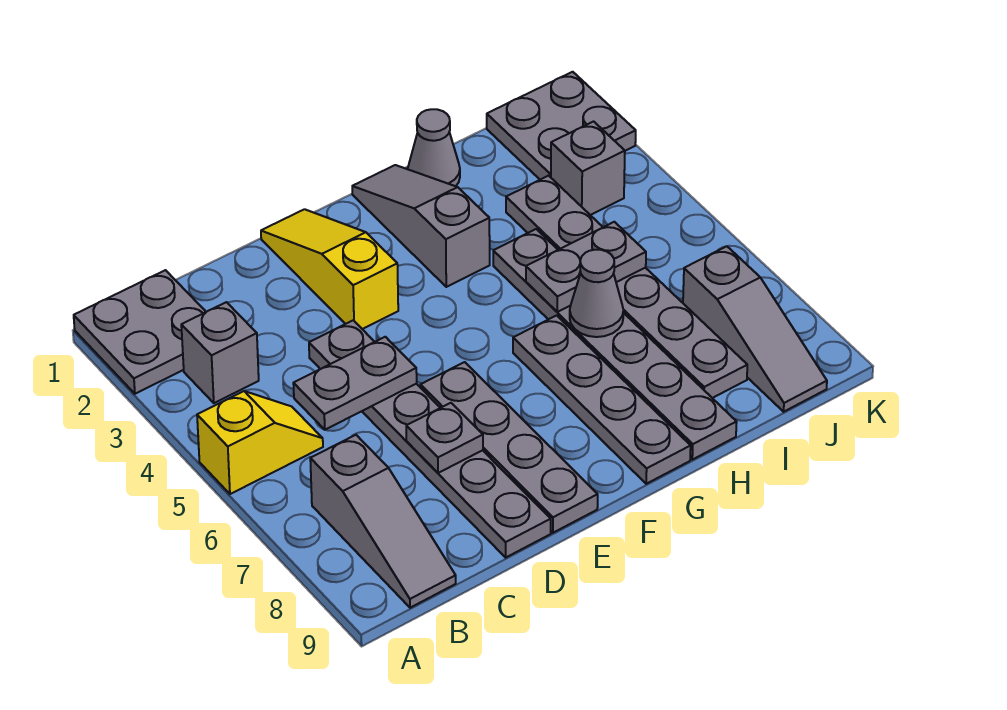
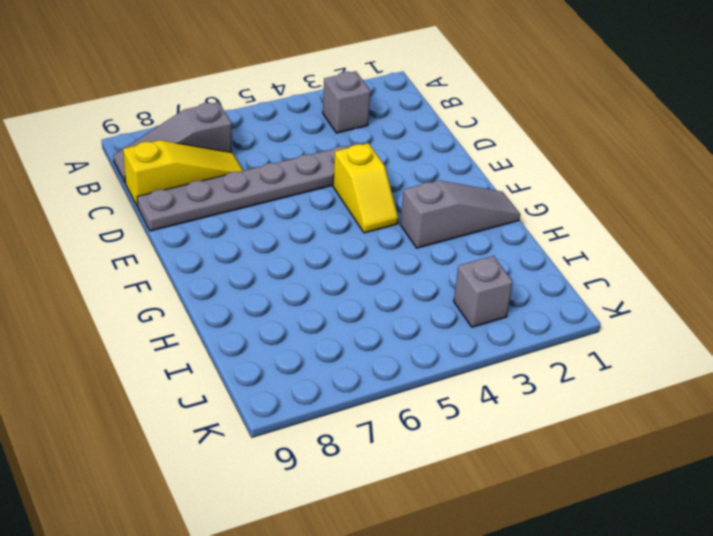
yellow 1x3 slope [123,140,243,207] -> yellow 1x3 slope moved to [261,209,398,329]
yellow 1x2 slope [333,143,398,233] -> yellow 1x2 slope moved to [197,391,323,494]
none -> grey 2x2 plate [74,270,206,394]
none -> grey 1x4 plate [420,362,598,533]
none -> grey 1x4 plate [513,315,691,484]

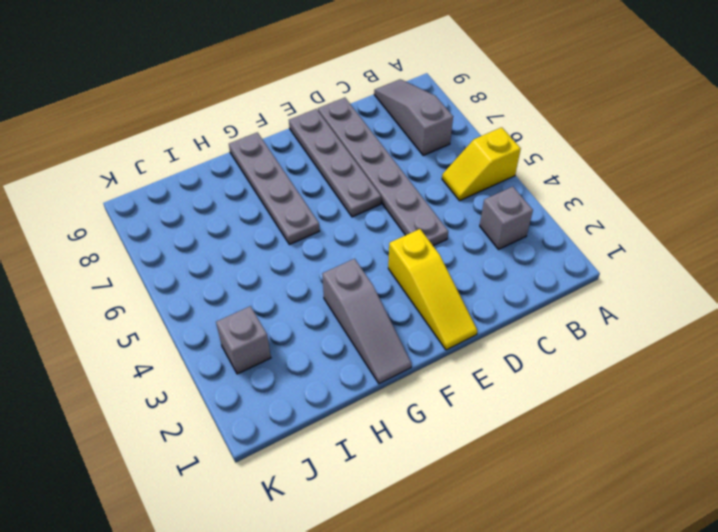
none -> grey 2x2 plate [74,270,206,394]
none -> grey 1x1 cone [408,109,460,186]
none -> grey 1x6 plate [493,229,737,460]

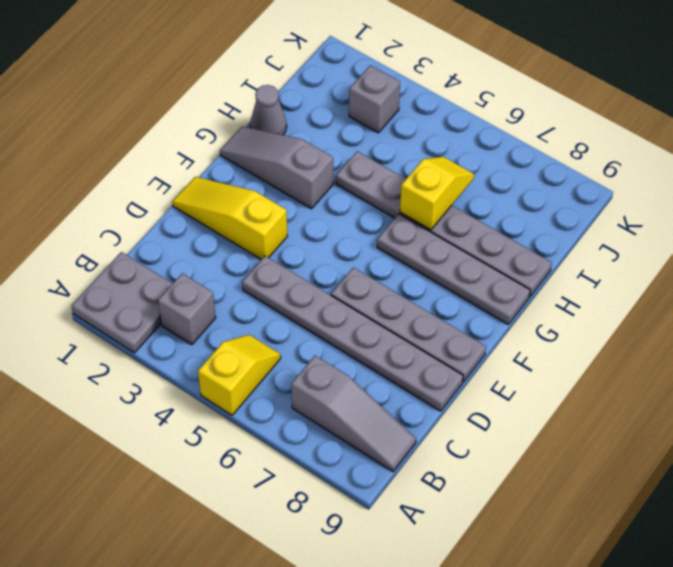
yellow 1x2 slope [400,157,474,230] -> grey 1x1 cone [570,250,624,337]
none -> grey 1x6 plate [506,176,747,398]
none -> grey 2x2 plate [487,72,636,180]
none -> grey 1x3 slope [683,246,827,412]

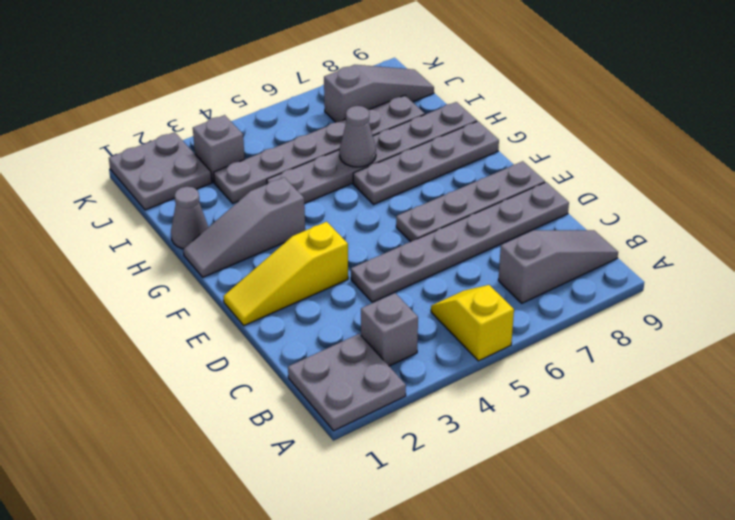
none -> grey 1x2 plate [293,337,417,430]
none -> grey 1x1 plate [406,403,483,473]
none -> grey 1x2 plate [526,222,646,312]

